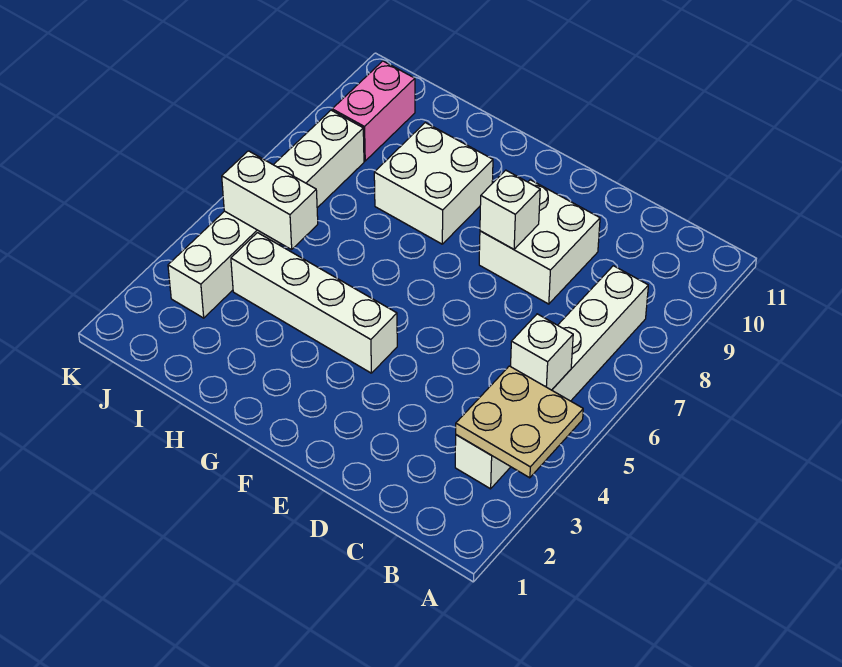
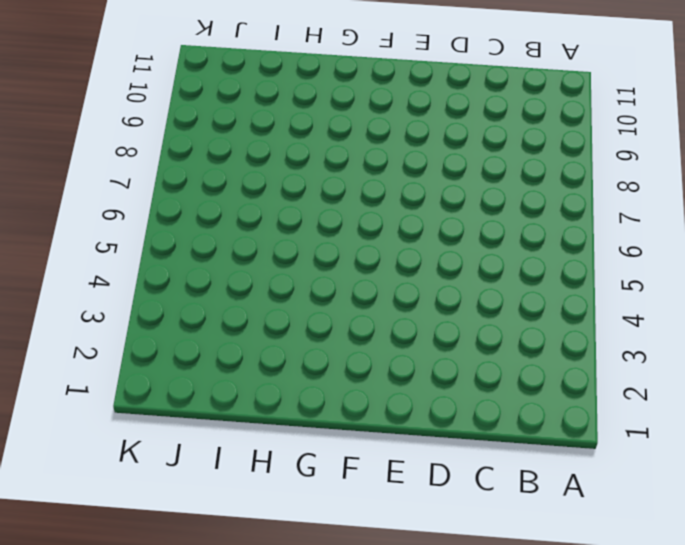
none -> white 1x6 brick [455,266,648,489]
none -> white 2x2 brick [479,180,600,304]

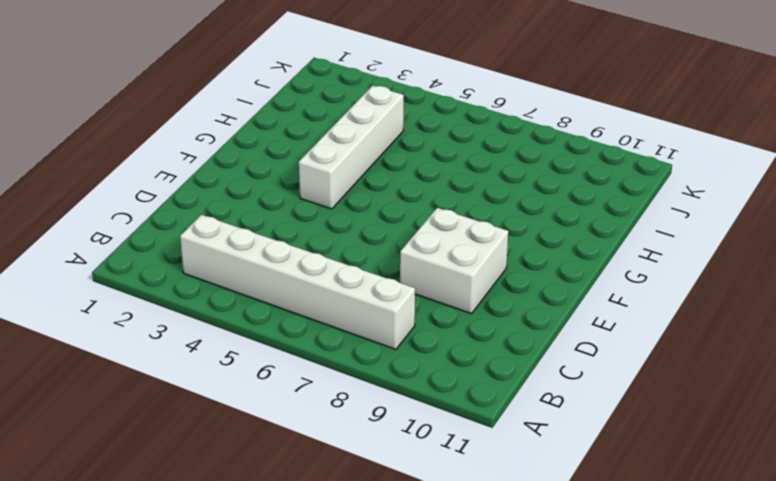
none -> white 2x2 brick [374,123,493,244]
none -> white 1x6 brick [168,110,364,318]

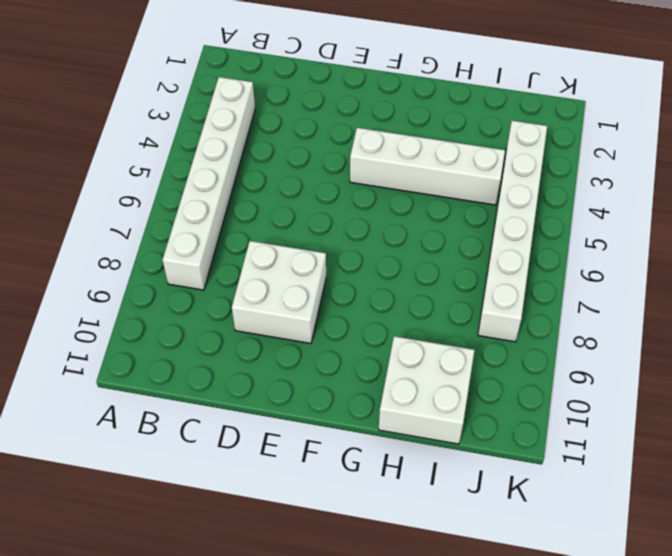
white 2x2 brick [379,336,475,444] -> white 2x2 brick moved to [374,123,493,244]
none -> pink 1x2 brick [332,61,415,161]
none -> tan 2x2 plate [456,366,583,478]

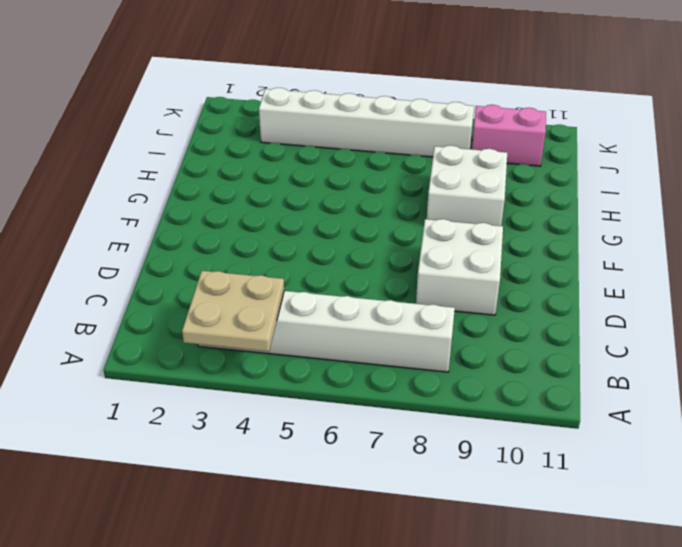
none -> white 1x4 brick [231,233,397,373]
none -> white 1x1 brick [511,314,573,390]

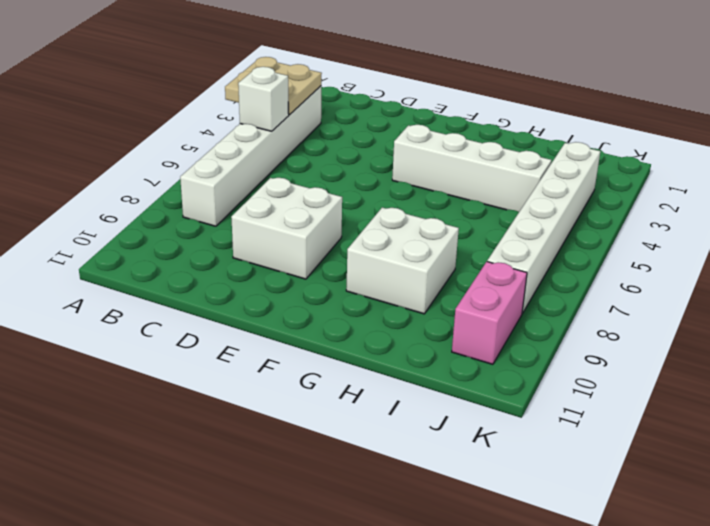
none -> white 1x1 brick [480,170,540,249]
none -> white 1x2 brick [222,151,318,250]

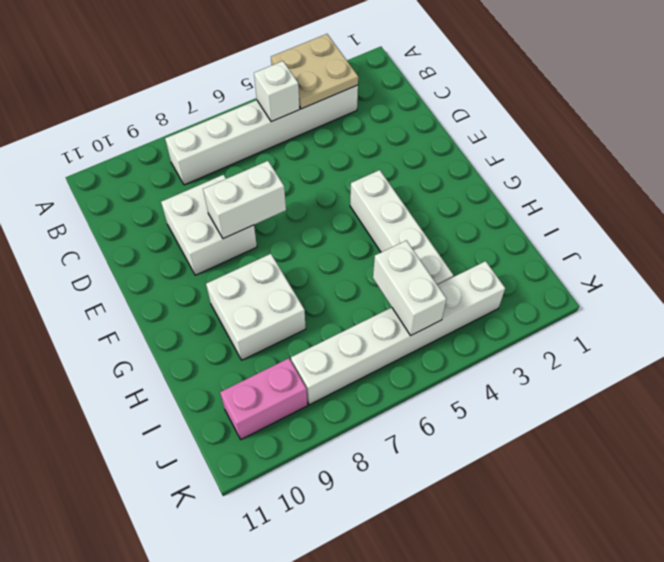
white 1x2 brick [203,161,286,239] -> white 1x1 brick [480,170,540,249]

